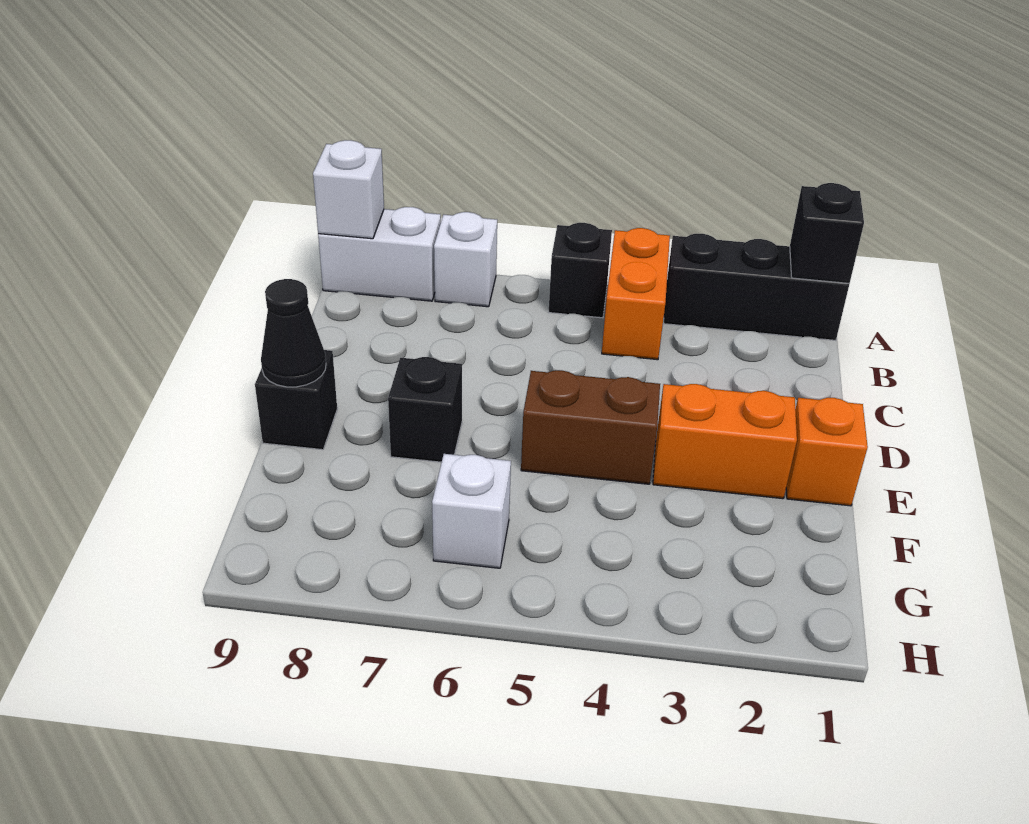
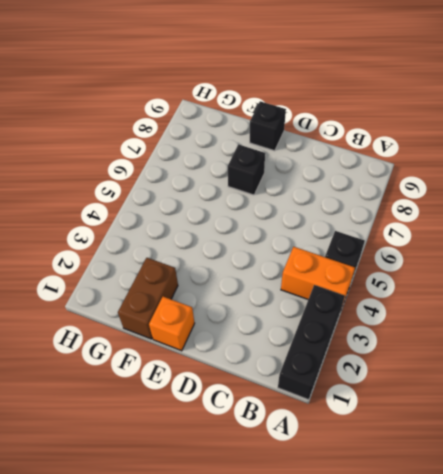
brown 1x2 brick [118,258,178,339] -> brown 1x2 brick moved to [521,370,660,484]
none -> white 1x1 brick [434,212,497,307]
none -> white 1x2 brick [318,207,441,301]
none -> orange 1x2 brick [653,384,797,499]

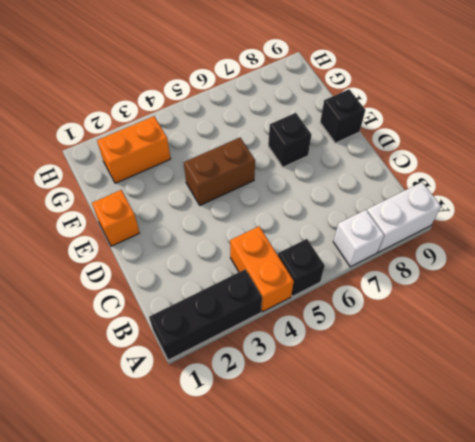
orange 1x2 brick [97,116,171,183] -> orange 1x2 brick moved to [653,384,797,499]
none -> white 1x1 brick [432,454,511,568]
none -> black 1x1 brick [790,183,864,283]
none -> white 1x1 brick [313,140,384,239]

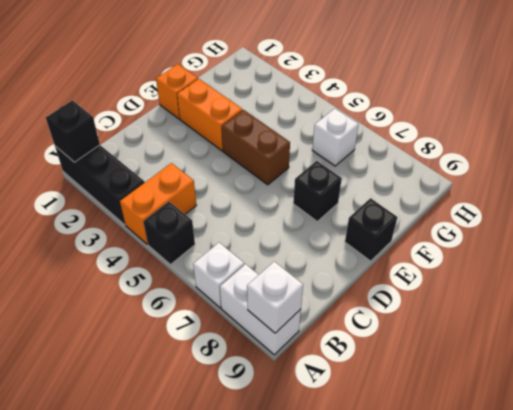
none -> black 1x1 cone [261,279,326,387]

